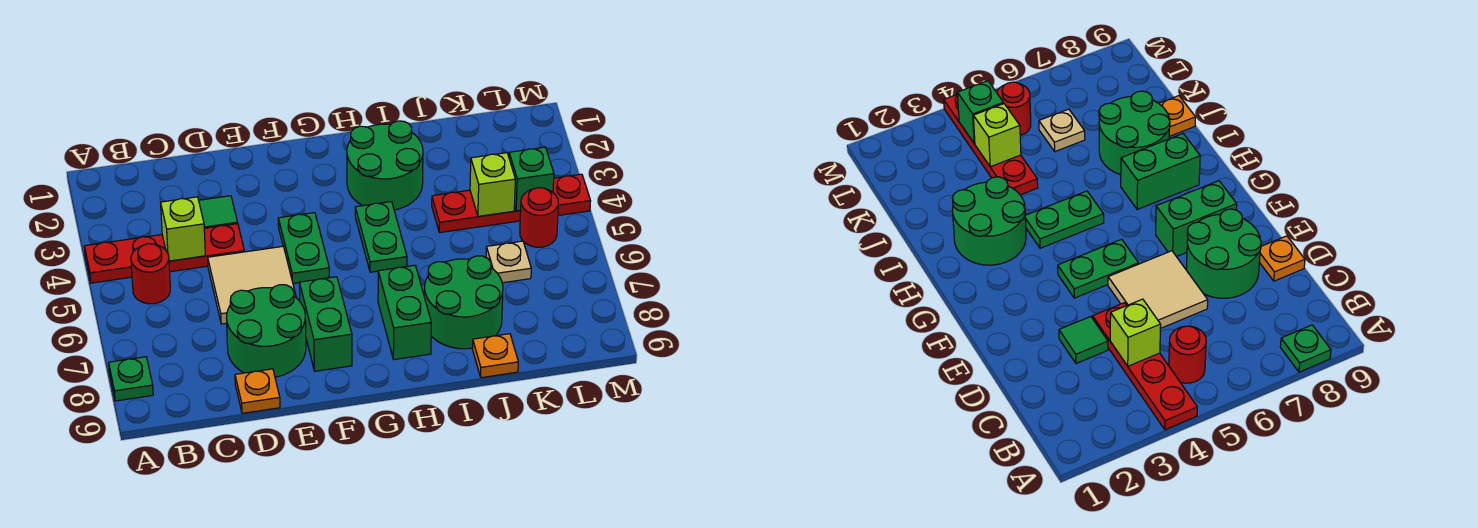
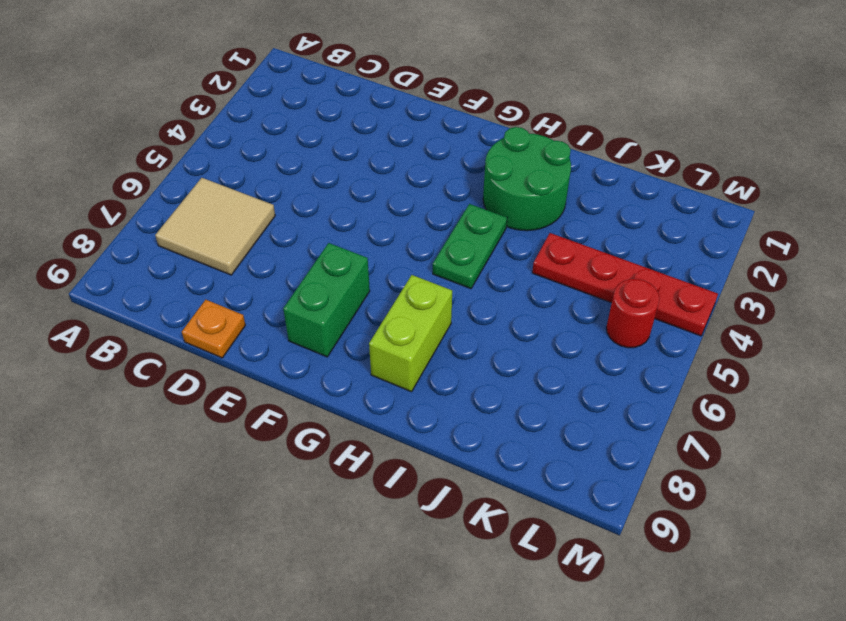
tan 2x2 tile [155,178,275,275] -> tan 2x2 tile moved to [208,246,296,324]
lime 1x2 brick [369,275,452,392] -> green 1x2 brick [378,265,431,360]
none -> red 1x4 plate [84,224,244,283]
none -> green 1x1 plate [109,357,153,401]
none -> red 1x1 round brick [131,244,170,304]

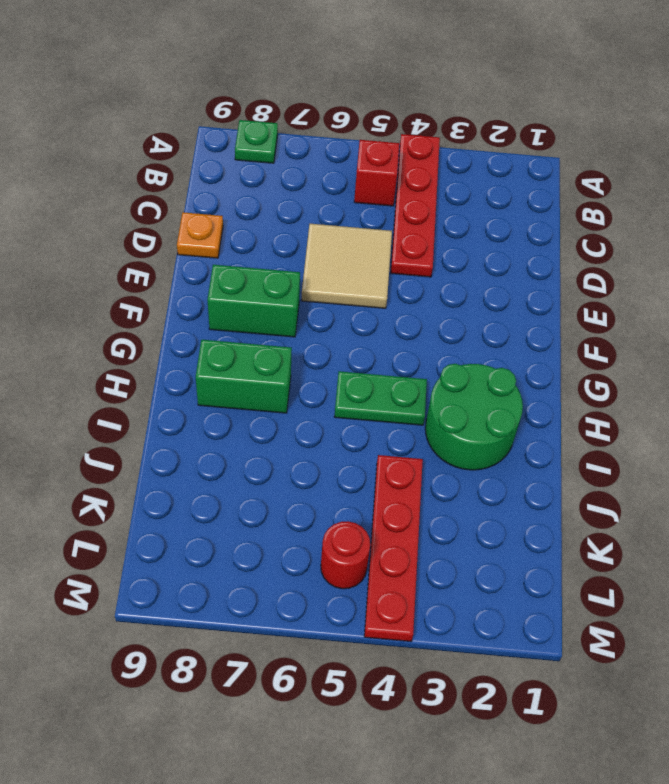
red 1x1 brick [354,140,400,206] -> red 1x1 round brick [131,244,170,304]
none -> green 1x1 tile [199,196,238,228]
none -> green 2x2 round brick [227,285,306,377]
none -> green 1x2 plate [278,213,329,283]

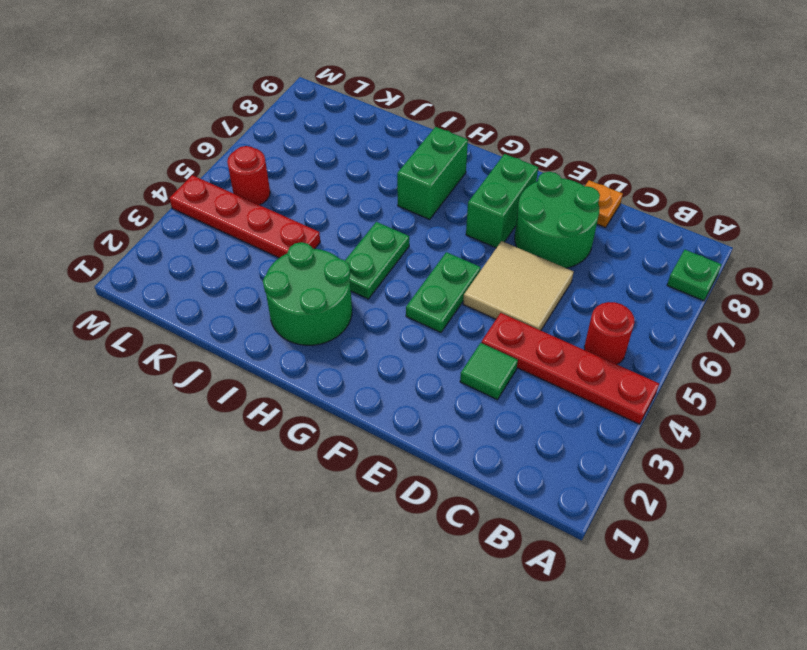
none -> green 2x2 round brick [424,256,503,349]
none -> orange 1x1 plate [472,334,518,378]
none -> tan 1x1 plate [486,241,531,283]

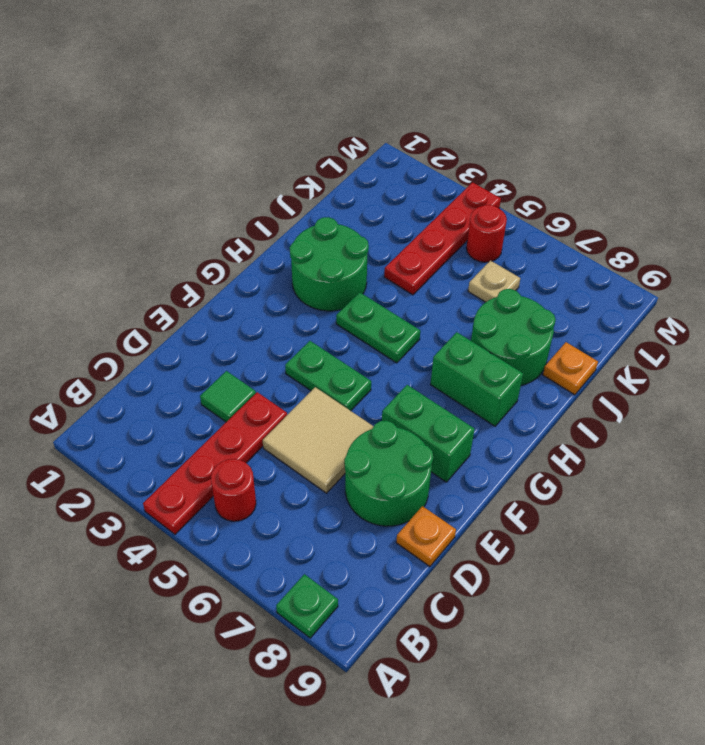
none -> lime 1x1 brick [161,197,205,261]
none -> lime 1x1 brick [470,153,515,216]
none -> green 1x1 brick [509,147,554,211]

